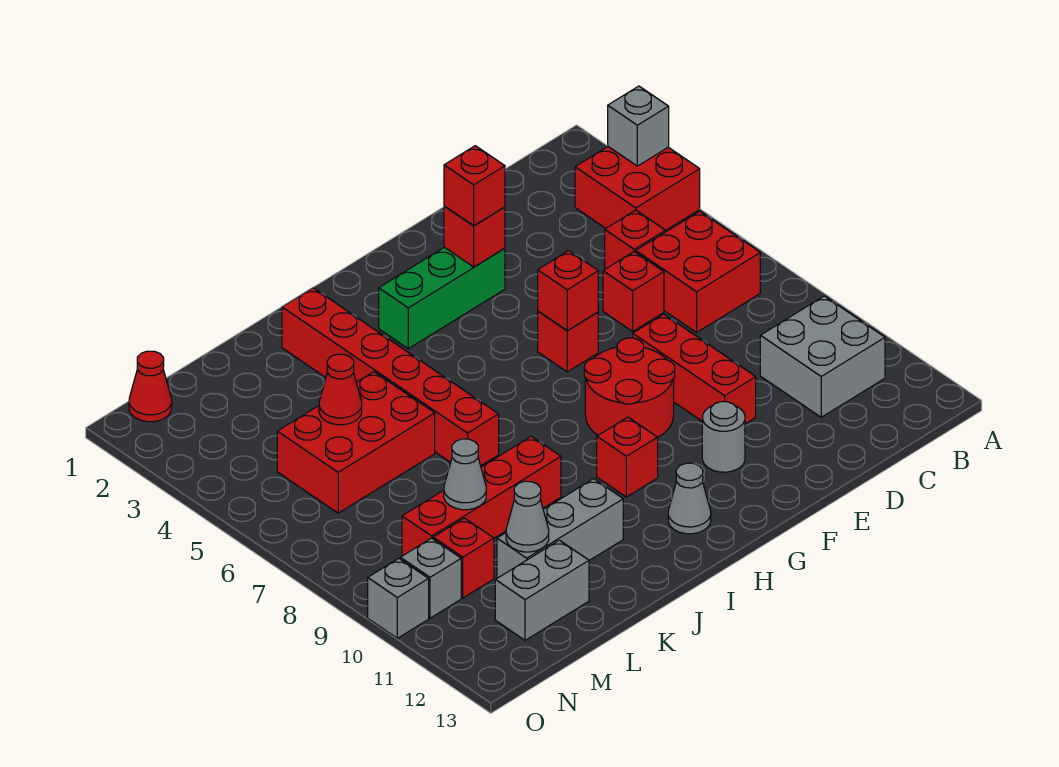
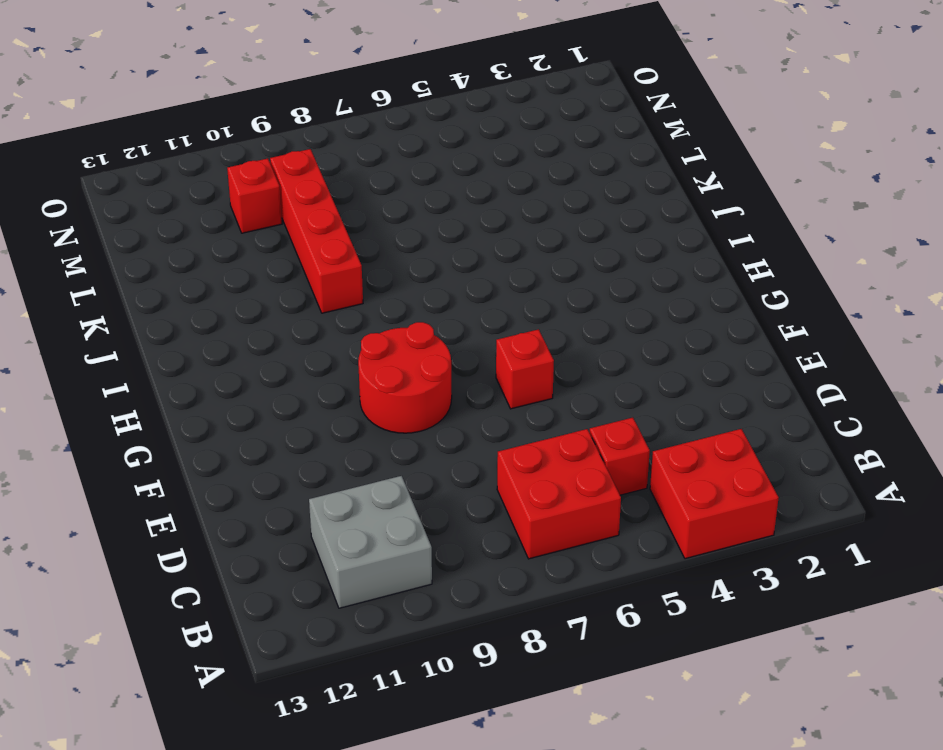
none -> red 1x1 brick [603,252,664,331]
none -> red 1x3 brick [633,314,756,424]
none -> green 1x3 brick [379,247,505,349]

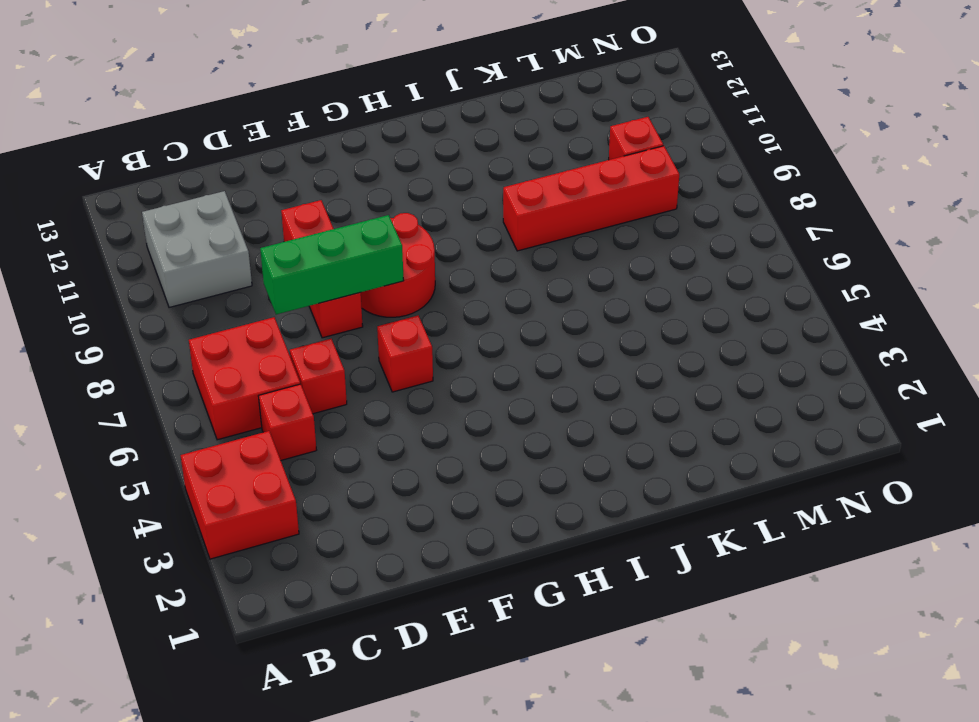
green 1x3 brick [260,215,404,314] -> green 1x3 brick moved to [379,247,505,349]
none -> grey 1x1 round brick [702,402,745,472]
none -> red 1x1 brick [597,417,658,497]
none -> grey 1x1 cone [668,463,711,534]

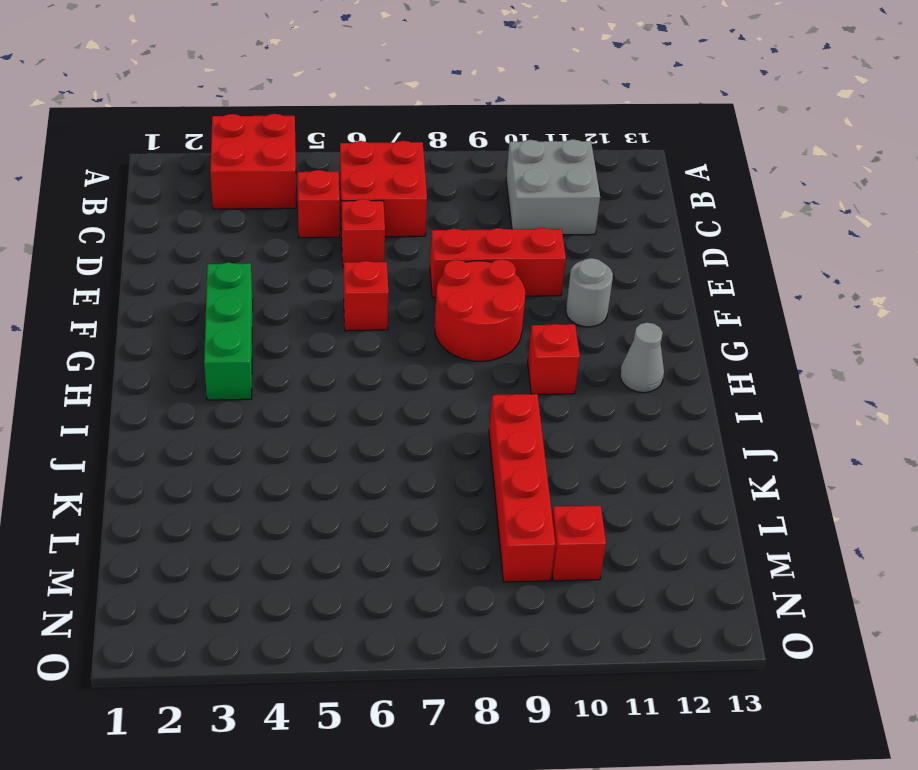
none -> red 1x6 brick [282,288,499,466]
none -> grey 1x3 brick [497,479,623,578]
none -> red 2x3 brick [277,372,435,513]

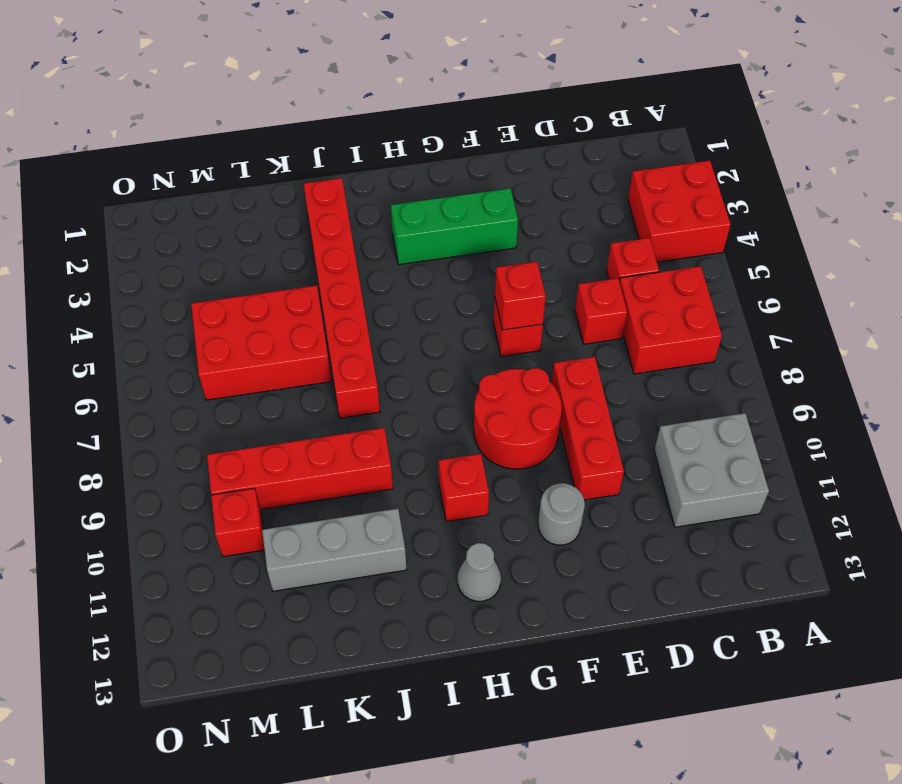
none -> grey 1x2 brick [495,540,589,640]
none -> red 1x1 cone [129,351,172,422]
none -> grey 1x1 brick [400,538,461,618]

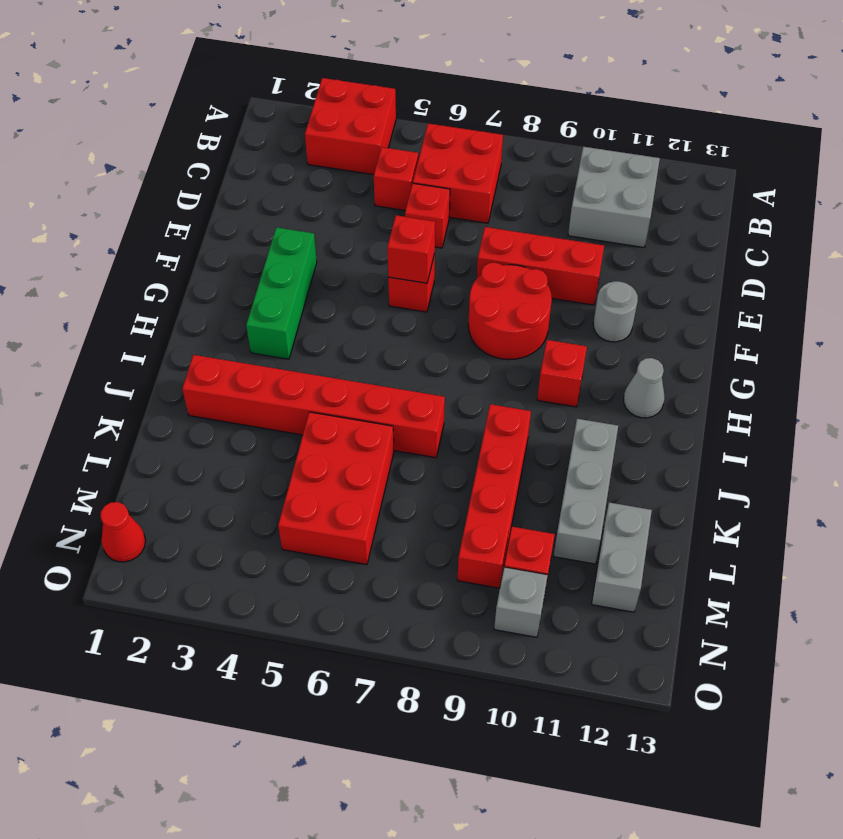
none -> grey 1x1 brick [368,558,429,638]
none -> grey 1x1 brick [608,86,669,166]
none -> red 1x1 brick [444,206,505,267]

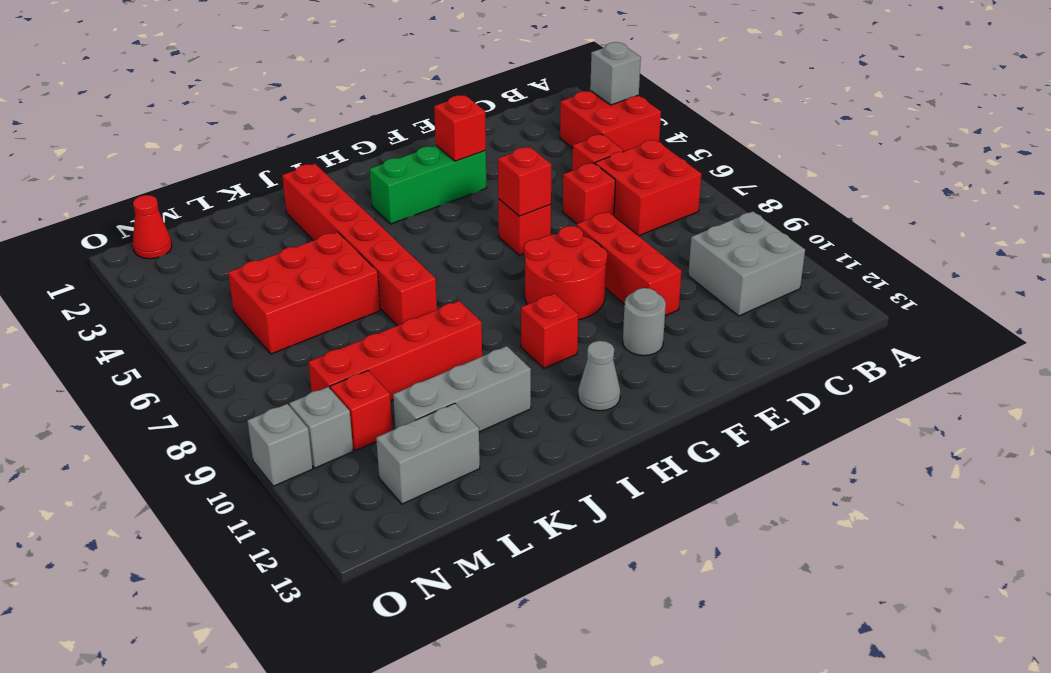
none -> red 1x1 cone [319,354,362,425]
none -> grey 1x1 cone [444,439,486,510]
none -> grey 1x1 cone [506,481,549,552]

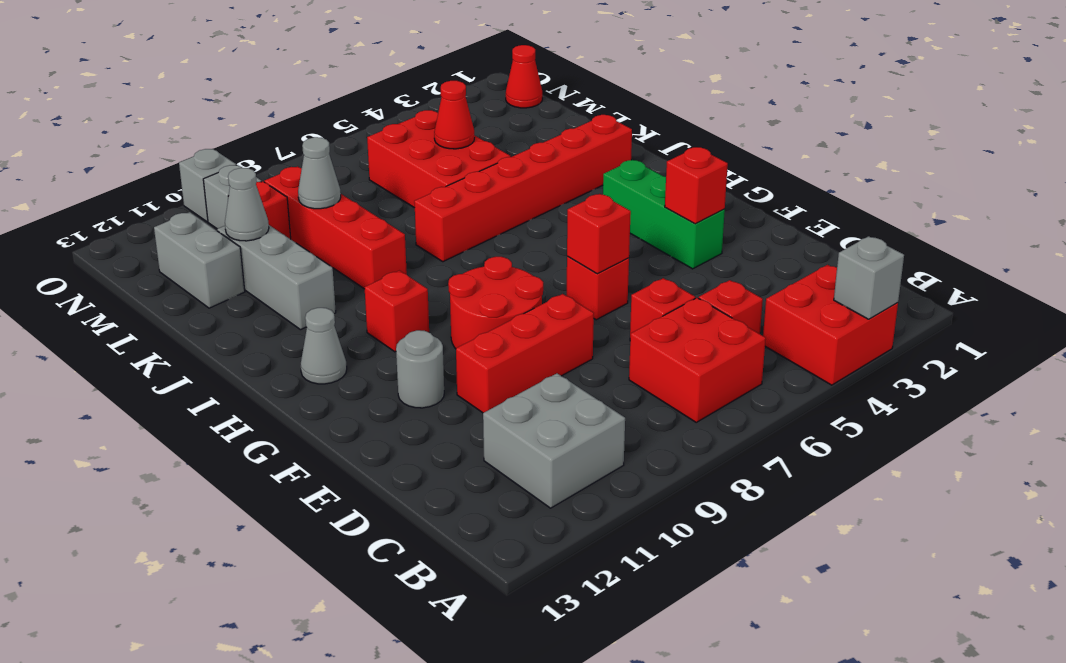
none -> red 1x1 brick [444,146,505,226]

